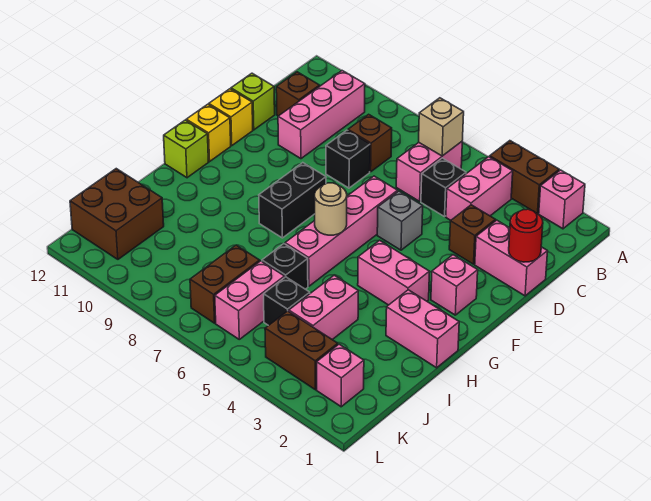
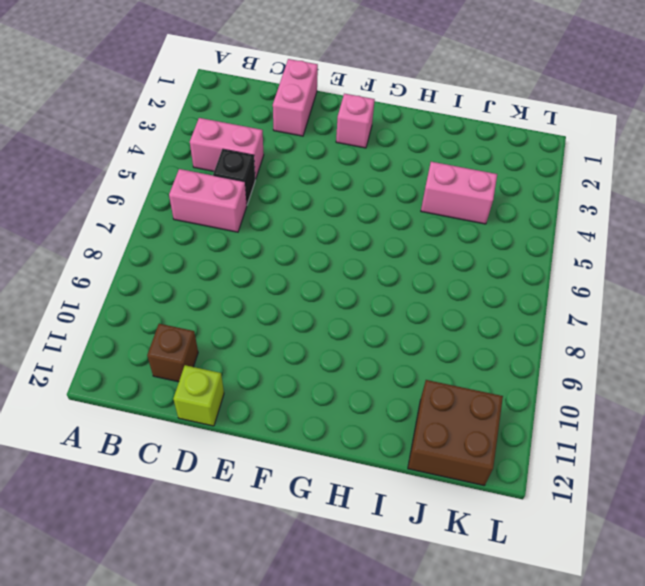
none -> pink 1x1 brick [539,170,585,229]
none -> brown 1x2 brick [490,141,559,214]
none -> pink 1x3 brick [278,71,365,159]
none -> brown 1x1 brick [348,114,392,172]

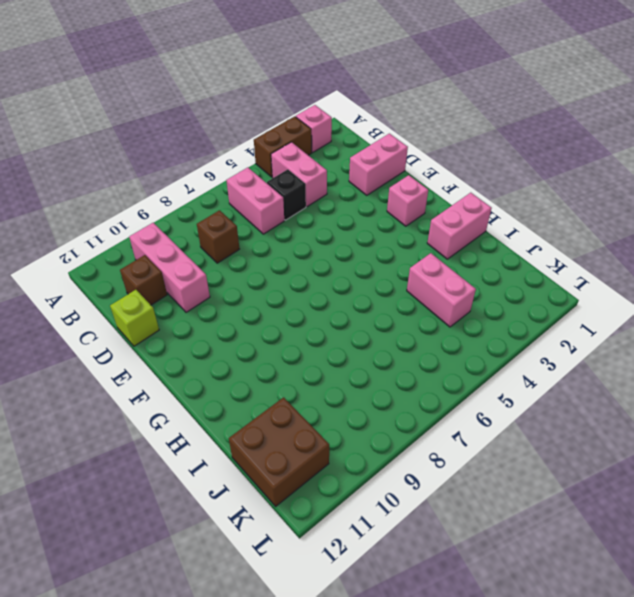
none -> brown 1x1 brick [449,205,496,264]
none -> black 1x1 brick [326,130,370,188]
none -> grey 1x1 brick [377,191,423,250]
none -> pink 1x4 brick [285,176,398,286]

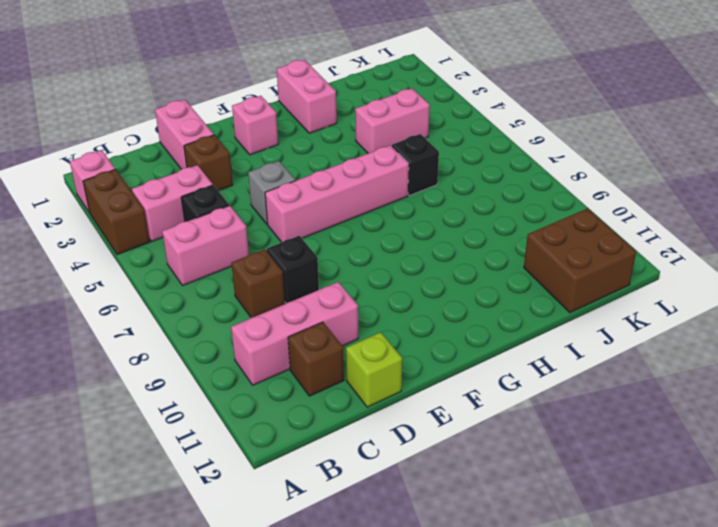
none -> yellow 1x1 brick [209,89,253,146]
none -> black 1x2 brick [259,163,326,238]
none -> yellow 1x1 brick [186,104,231,162]
none -> pink 1x2 brick [358,240,430,305]

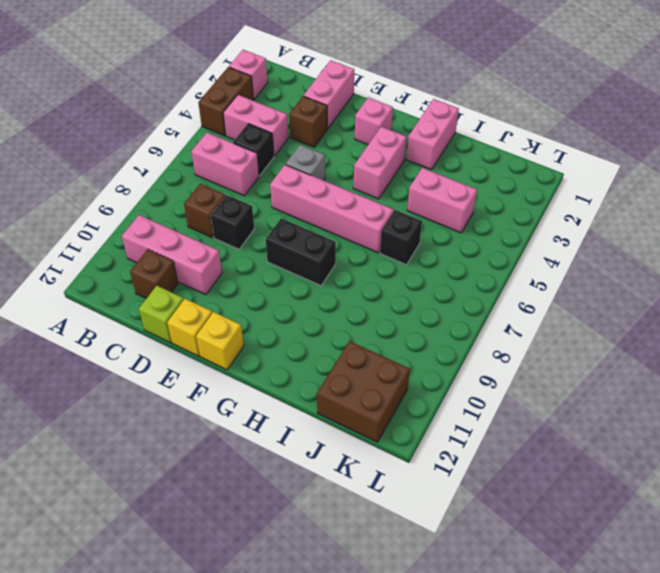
none -> lime 1x1 brick [164,120,208,178]
none -> black 1x1 brick [264,277,310,326]
none -> pink 1x2 brick [215,261,285,339]
none -> brown 1x2 brick [190,245,260,323]

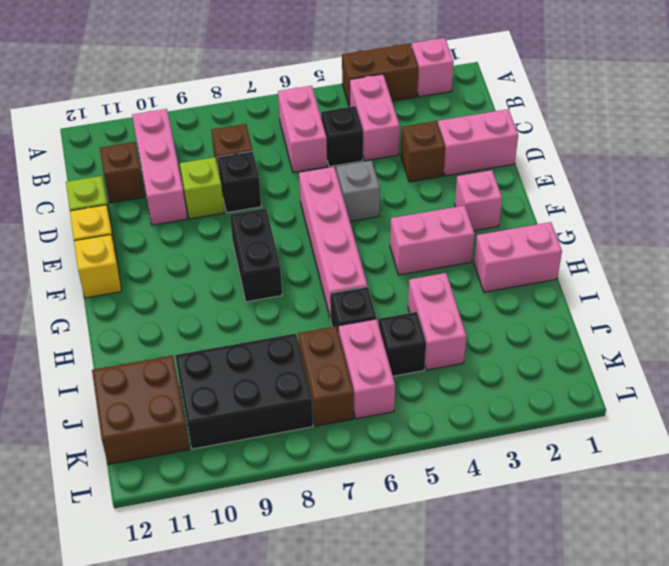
lime 1x1 brick [180,157,224,219] -> lime 1x1 brick moved to [164,120,208,178]
black 2x3 brick [175,333,313,449] -> none
none -> pink 1x1 brick [317,344,364,407]
none -> brown 1x2 brick [265,311,338,390]
none -> tan 1x1 brick [419,98,464,156]
none -> red 1x1 round brick [509,209,543,262]

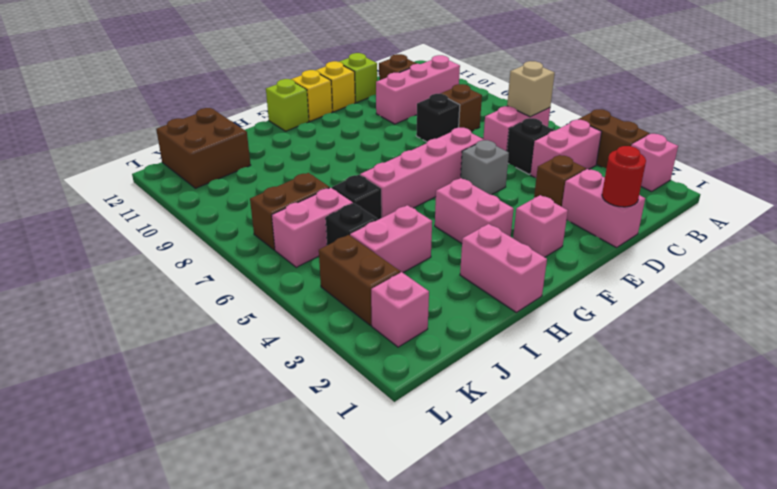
none -> black 1x2 brick [259,163,326,238]
none -> tan 1x1 round brick [315,183,347,235]

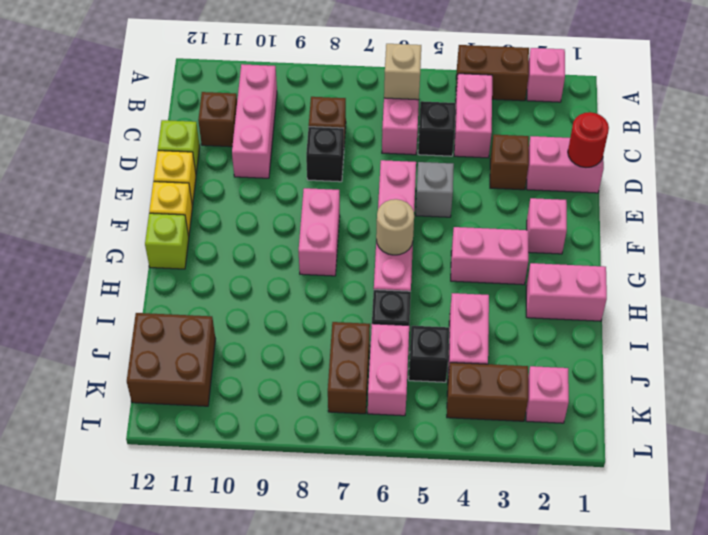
pink 1x2 brick [299,188,340,276] -> black 1x2 brick [259,163,326,238]

